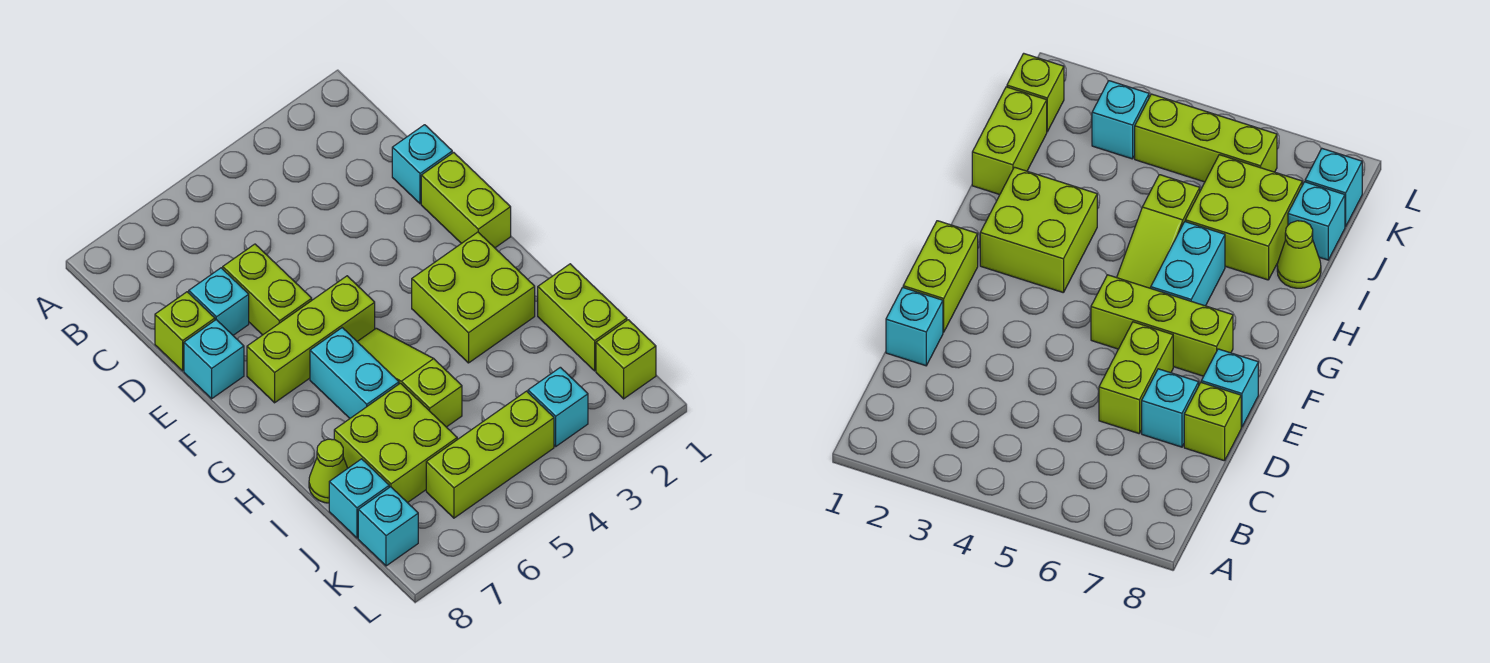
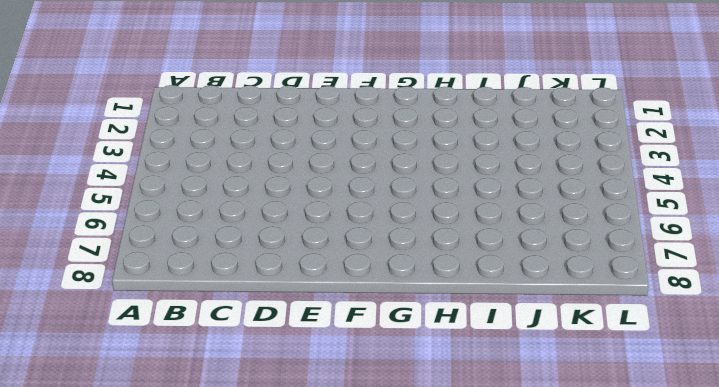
none -> cyan 1x1 brick [392,125,452,204]
none -> lime 1x2 brick [223,244,312,335]
none -> cyan 1x1 brick [189,268,249,335]

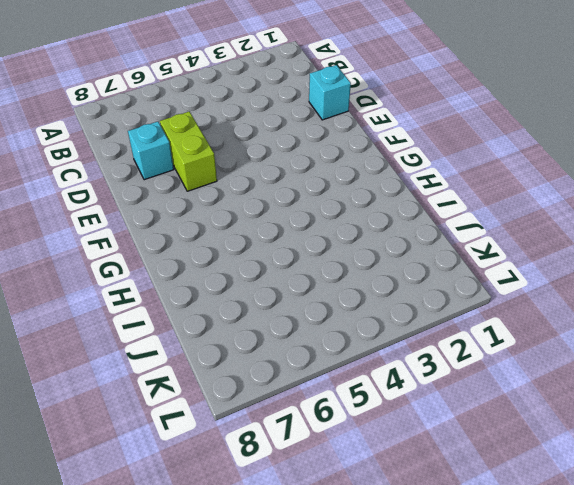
none -> lime 1x1 brick [155,292,215,371]
none -> lime 1x2 brick [421,152,511,248]
none -> cyan 1x1 brick [184,320,244,399]

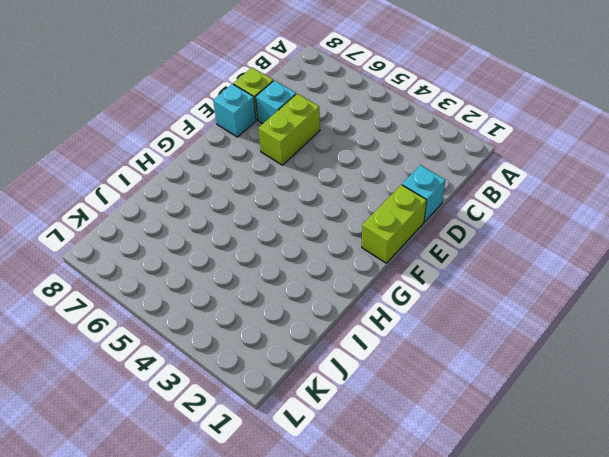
none -> lime 1x3 brick [247,276,375,403]
none -> lime 2x2 brick [412,232,535,363]
none -> lime 1x3 slope [357,328,462,427]

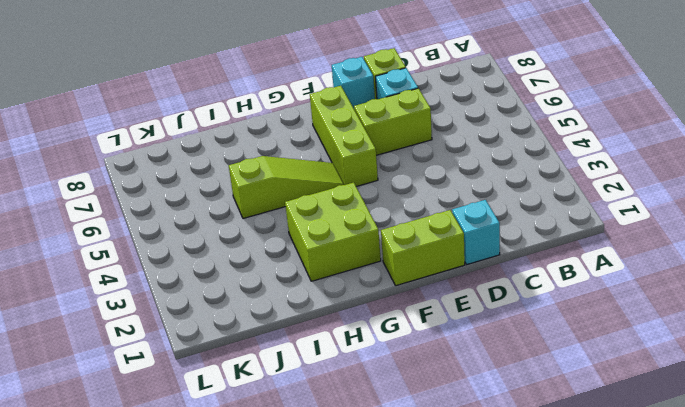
none -> cyan 1x2 brick [310,328,399,418]
none -> lime 1x2 brick [538,264,627,371]
none -> lime 2x2 brick [334,383,457,503]

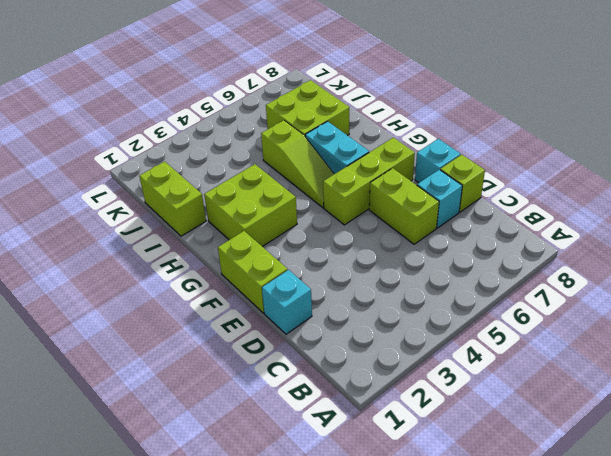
none -> lime 1x1 cone [309,439,348,503]
none -> cyan 1x1 brick [329,459,389,538]
none -> lime 1x1 brick [596,320,656,399]

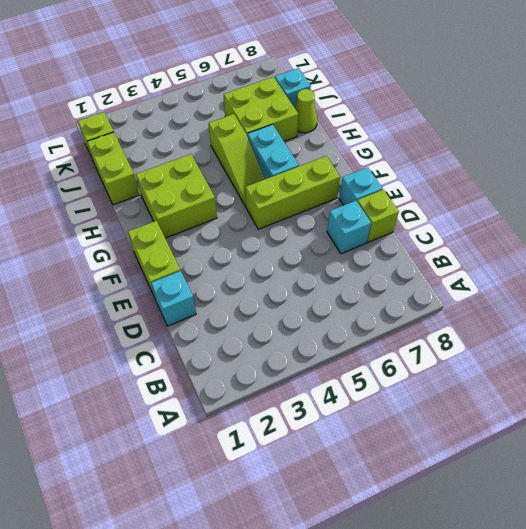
none -> lime 1x2 brick [223,244,312,335]
none -> cyan 1x1 brick [528,367,588,446]
none -> lime 1x3 brick [426,391,554,518]

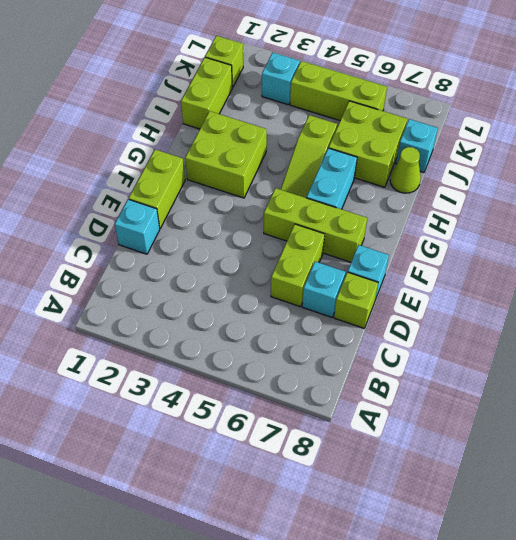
none -> cyan 1x1 brick [358,487,418,566]

